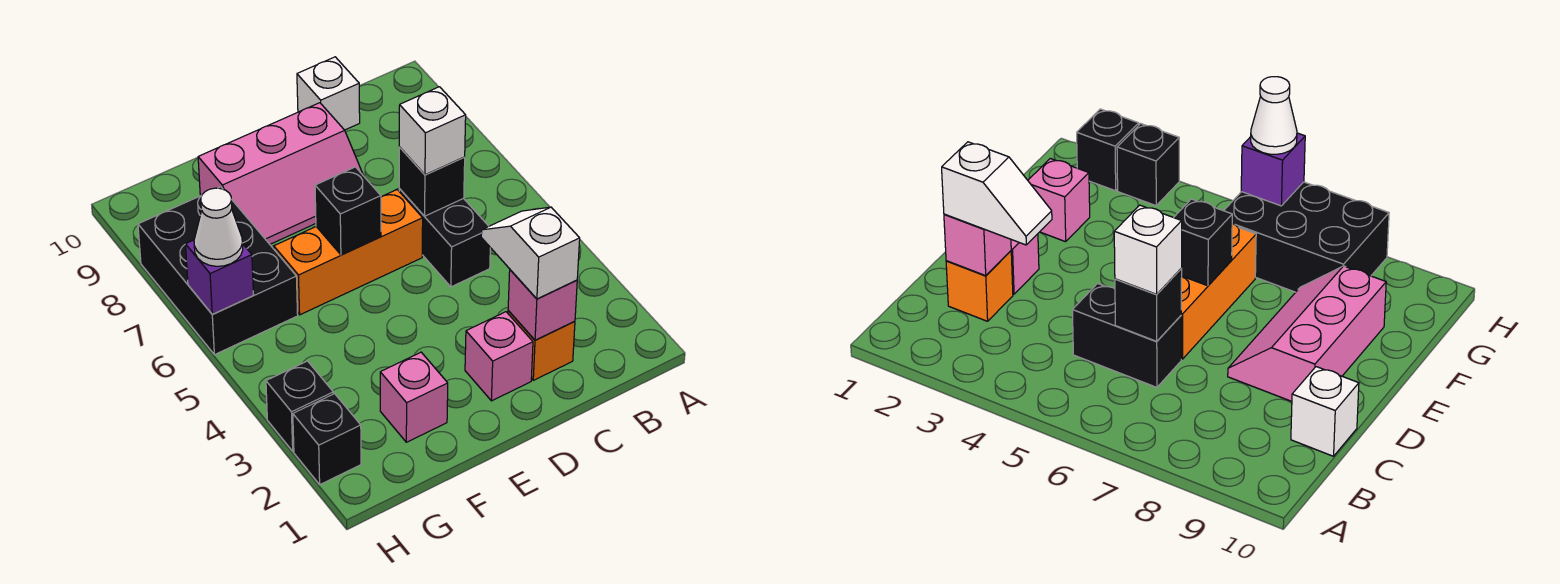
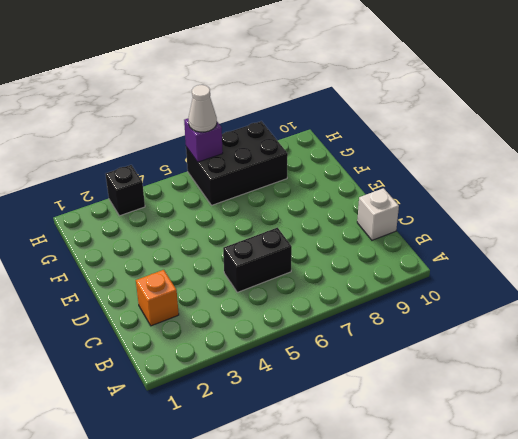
none -> pink 1x1 brick [465,312,533,401]
none -> orange 1x3 brick [274,190,423,315]
none -> pink 2x3 slope [198,103,363,244]

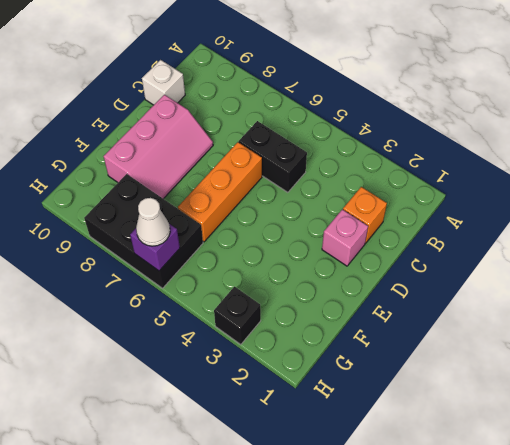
none -> pink 1x1 brick [380,352,448,442]
none -> black 1x1 brick [293,394,361,484]
none -> pink 1x1 brick [508,270,577,340]

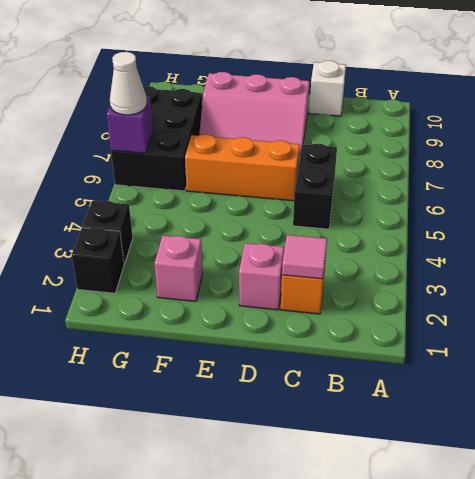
pink 1x1 tile [282,235,327,279] -> pink 1x1 brick [508,270,577,340]
none -> black 1x1 brick [399,147,465,216]
none -> black 1x1 brick [315,167,381,255]
none -> white 1x2 slope [481,207,580,299]

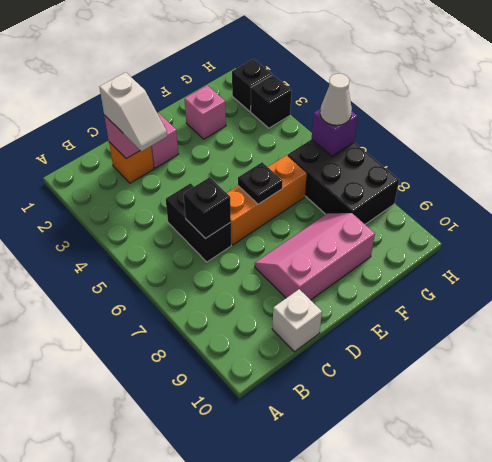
black 1x1 plate [238,162,283,204] -> black 1x1 brick [315,167,381,255]
none -> white 1x1 brick [399,87,466,175]

